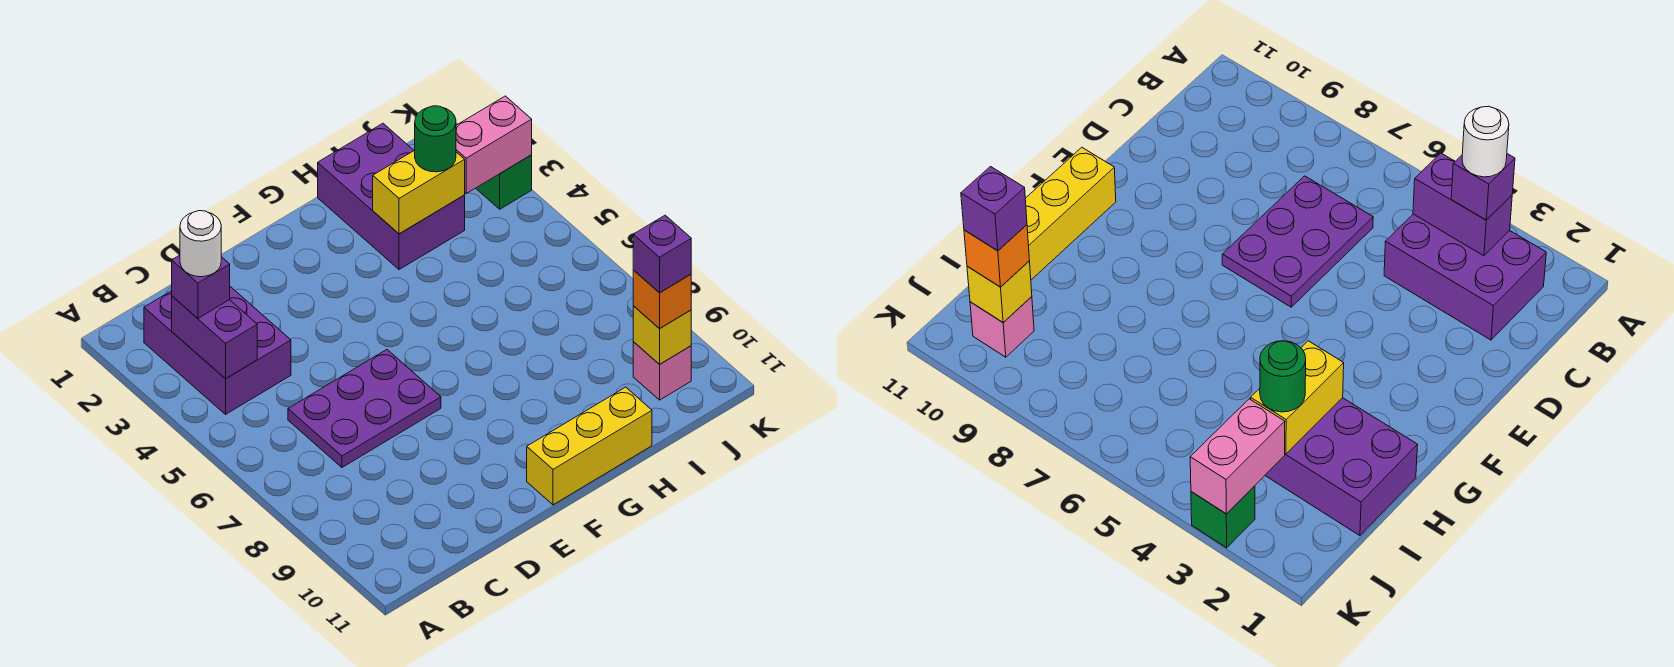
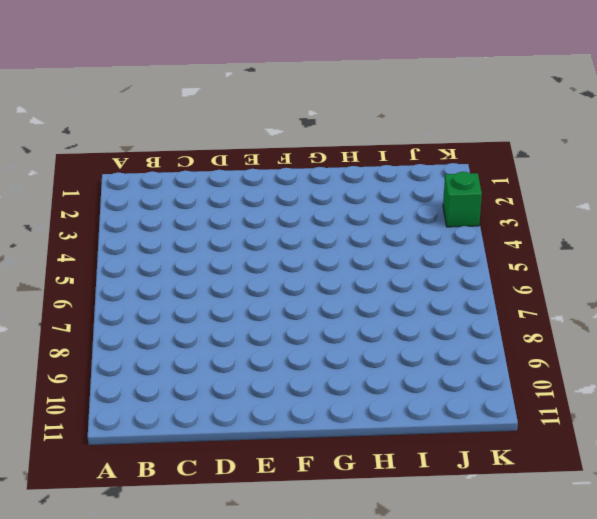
none -> purple 2x3 brick [144,287,291,414]
none -> purple 2x3 plate [288,350,441,467]
none -> yellow 1x3 brick [527,387,652,505]

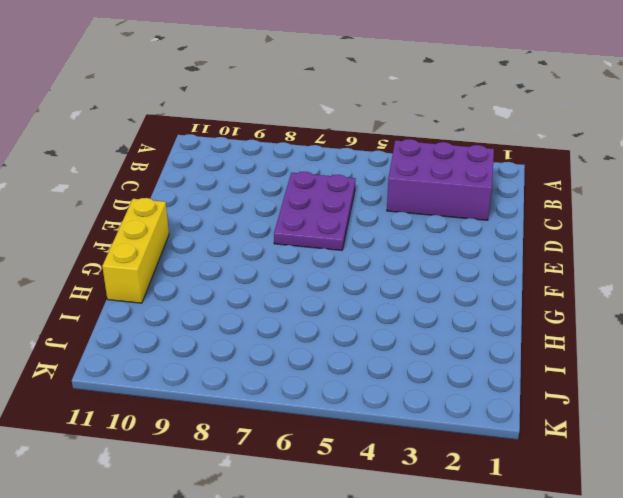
none -> purple 2x3 brick [318,123,465,270]
none -> pink 1x1 brick [633,341,691,400]
none -> green 1x1 brick [476,155,532,209]

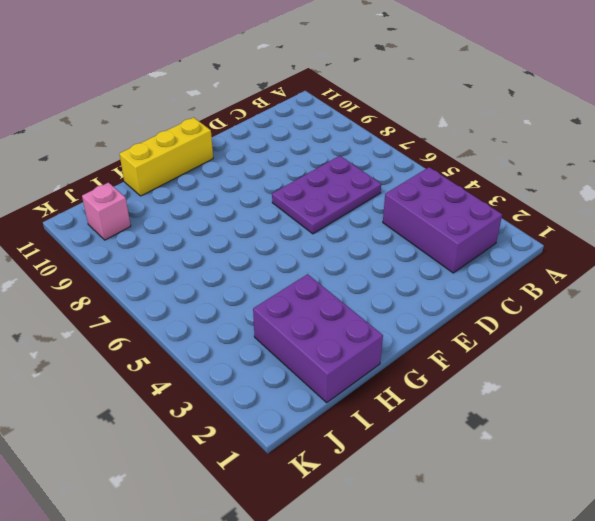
none -> green 1x1 brick [476,155,532,209]
none -> purple 1x2 brick [172,296,257,379]
none -> yellow 1x2 brick [373,150,465,234]

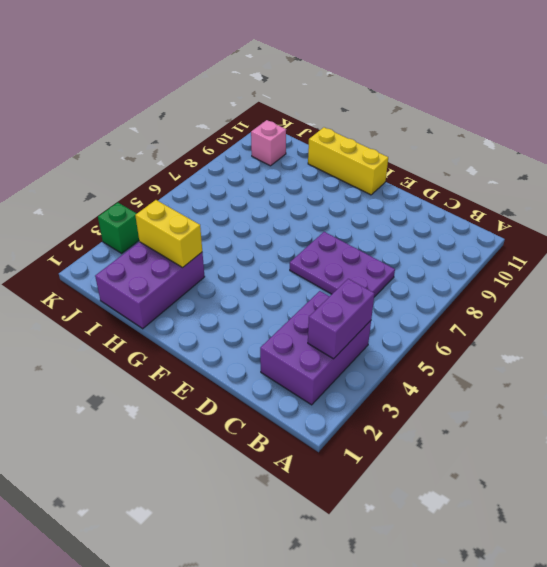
none -> pink 1x2 brick [456,96,532,193]
none -> yellow 1x1 brick [633,306,691,364]
none -> purple 1x1 brick [172,255,230,318]

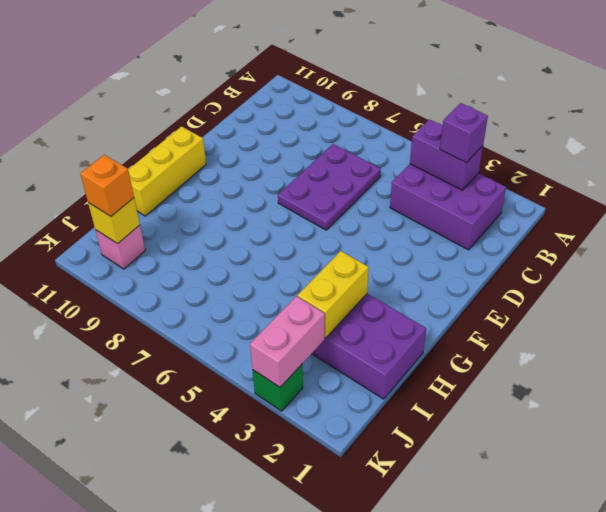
none -> green 1x1 round brick [415,106,456,172]
none -> white 1x1 round brick [180,211,221,277]
none -> purple 1x1 brick [633,215,691,293]

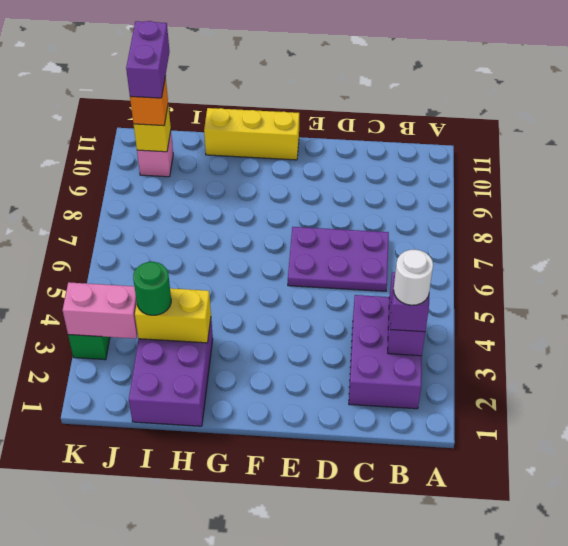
purple 1x2 brick [126,21,170,98] -> purple 1x1 brick [633,215,691,293]

